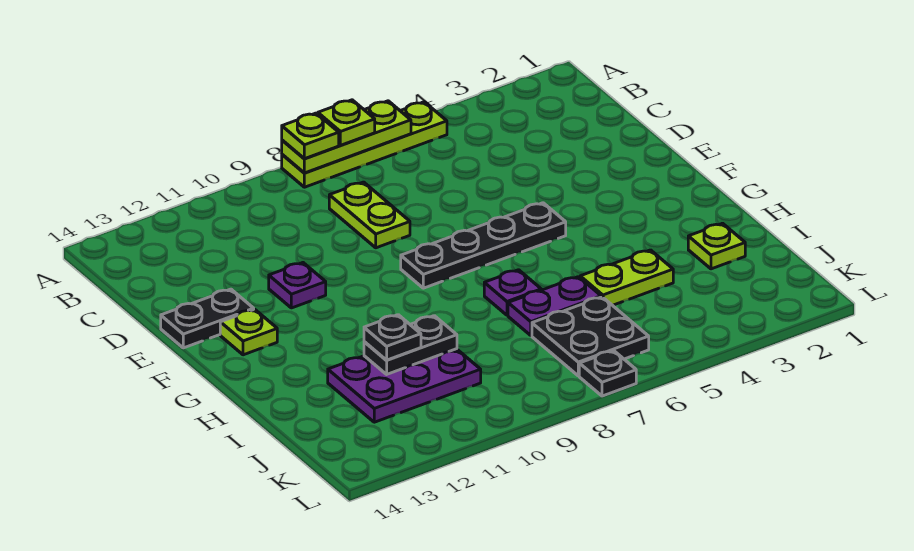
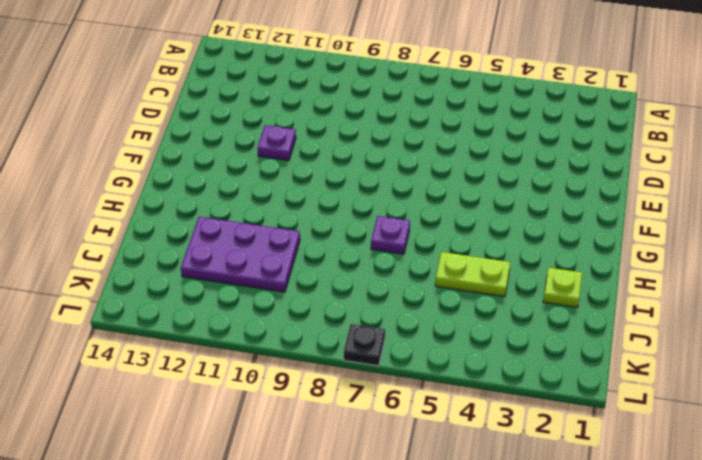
none -> lime 1x4 plate [282,102,447,187]
none -> lime 1x2 plate [329,182,410,248]
none -> black 1x2 plate [161,289,254,348]

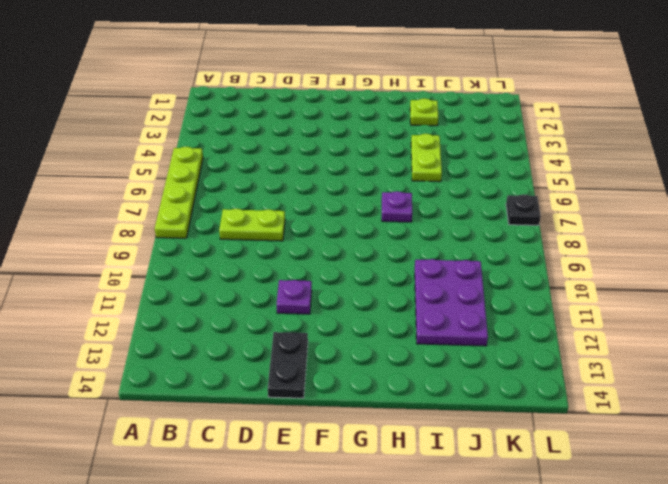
none -> black 1x4 plate [401,203,566,288]
none -> lime 1x1 plate [220,309,277,355]
none -> purple 1x2 plate [508,277,601,335]

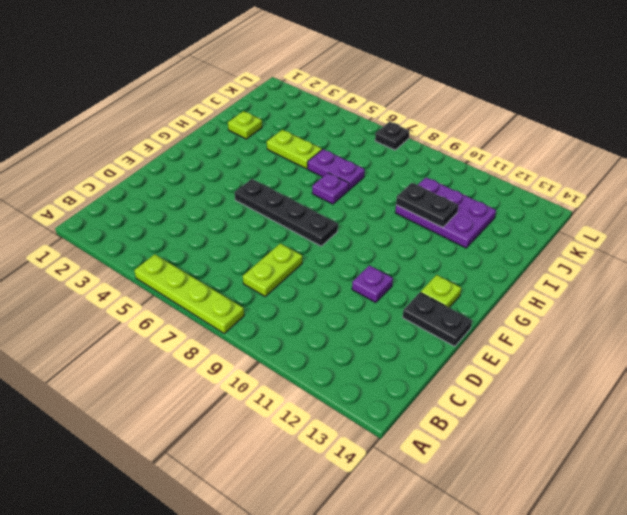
none -> black 2x2 plate [532,297,649,376]
none -> lime 1x3 plate [282,101,411,173]
none -> lime 1x1 plate [318,100,375,145]

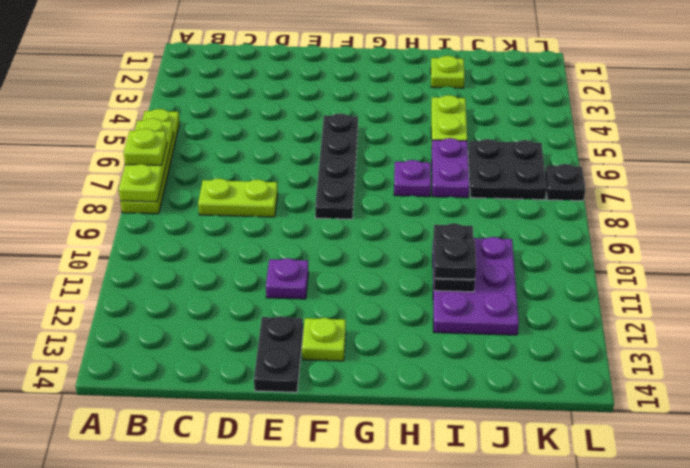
none -> lime 1x1 plate [282,113,339,159]

